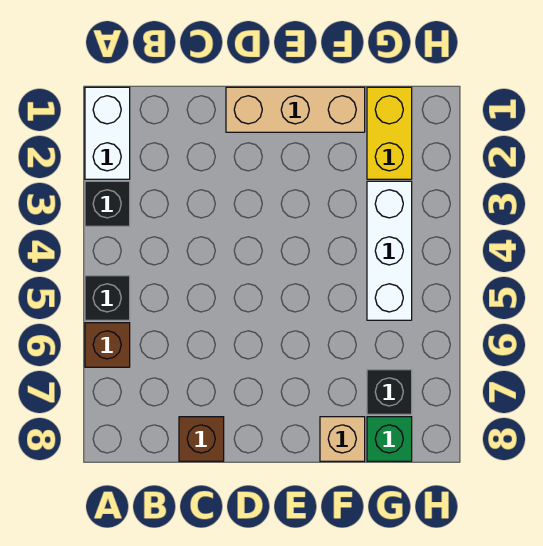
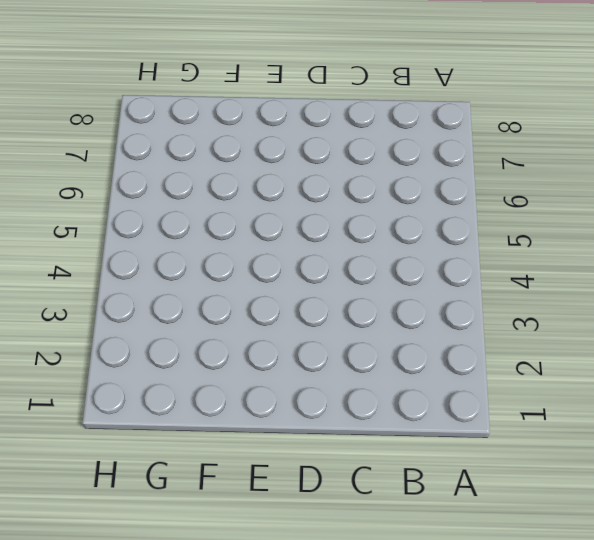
none -> white 1x2 brick [85,87,130,179]
none -> black 1x1 brick [85,181,130,226]

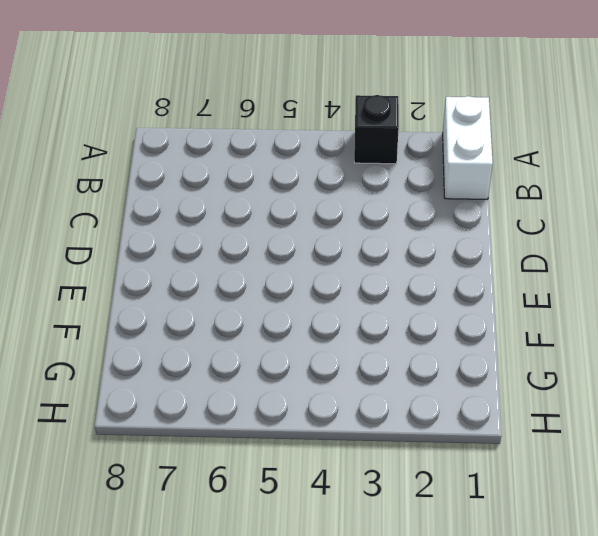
white 1x2 brick [443,96,493,199] -> white 1x2 brick turned to [85,87,130,179]
none -> black 1x1 brick [85,276,130,320]
none -> brown 1x1 brick [85,323,130,367]

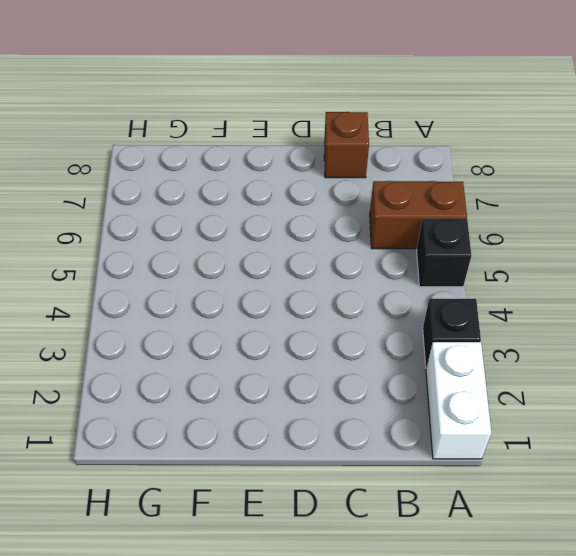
brown 1x2 brick [370,181,467,249] -> brown 1x1 brick [85,323,130,367]
none -> tan 1x3 brick [226,87,365,132]
none -> tan 1x1 brick [320,417,365,461]

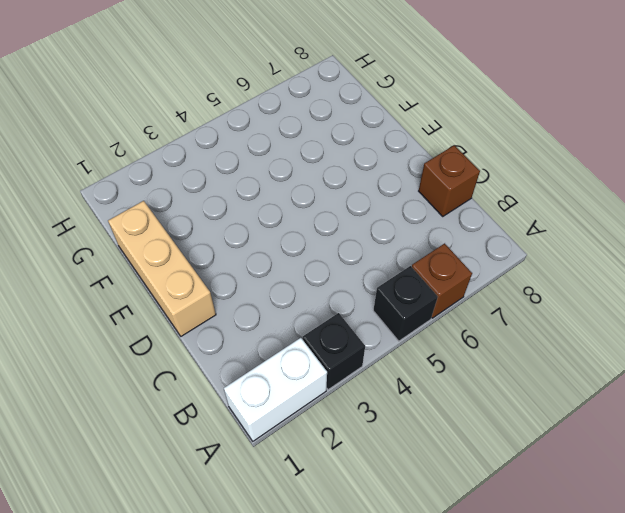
none -> tan 1x1 brick [320,417,365,461]
none -> yellow 1x2 brick [367,87,412,179]

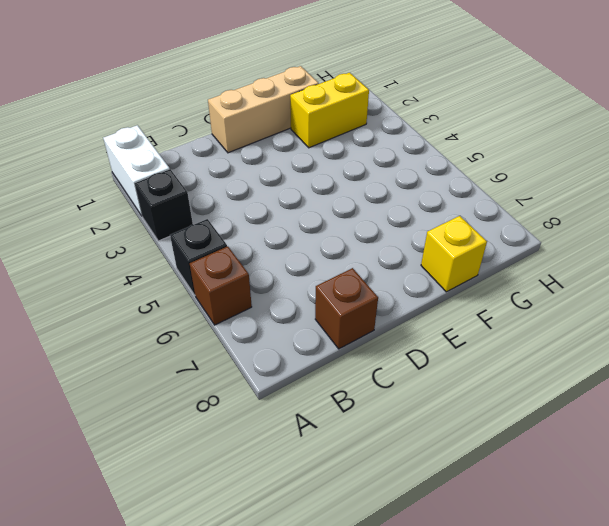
yellow 1x2 brick [290,73,369,148] -> yellow 1x2 brick turned to [367,87,412,179]
yellow 1x1 brick [421,216,487,292] -> tan 1x1 brick [320,417,365,461]
none -> white 1x3 brick [367,181,412,320]
none -> black 1x1 brick [367,370,412,414]

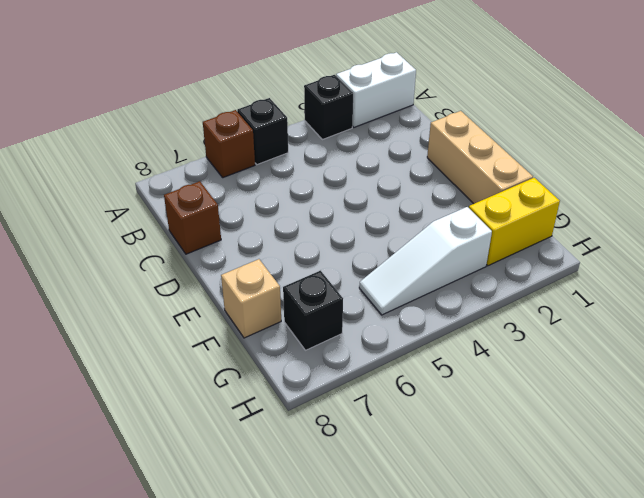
white 1x3 slope [359,207,492,315] -> white 1x3 brick [367,181,412,320]
none -> green 1x1 brick [367,417,412,461]

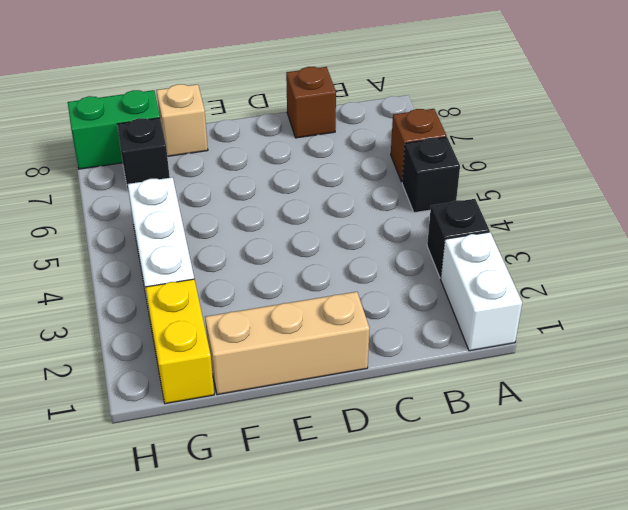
green 1x2 brick [68,90,160,169] -> green 1x1 brick [367,417,412,461]

